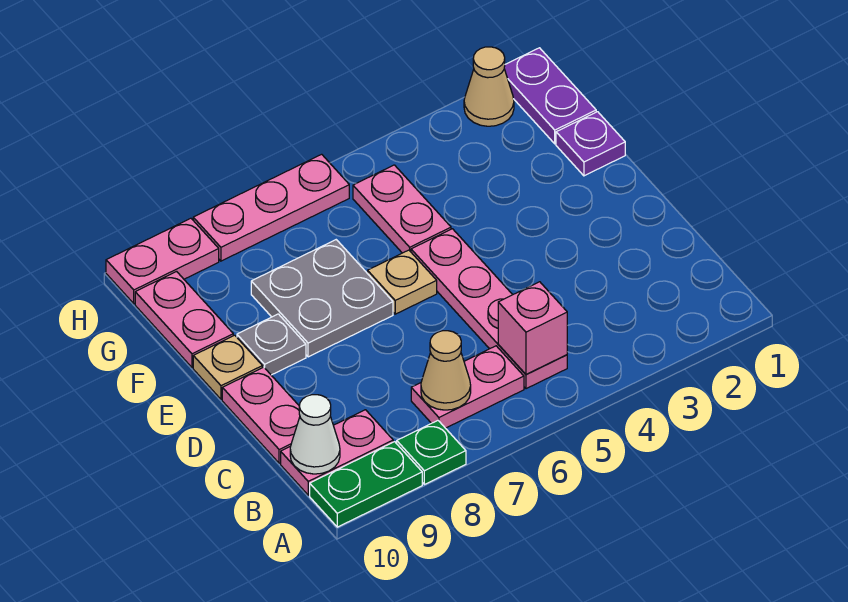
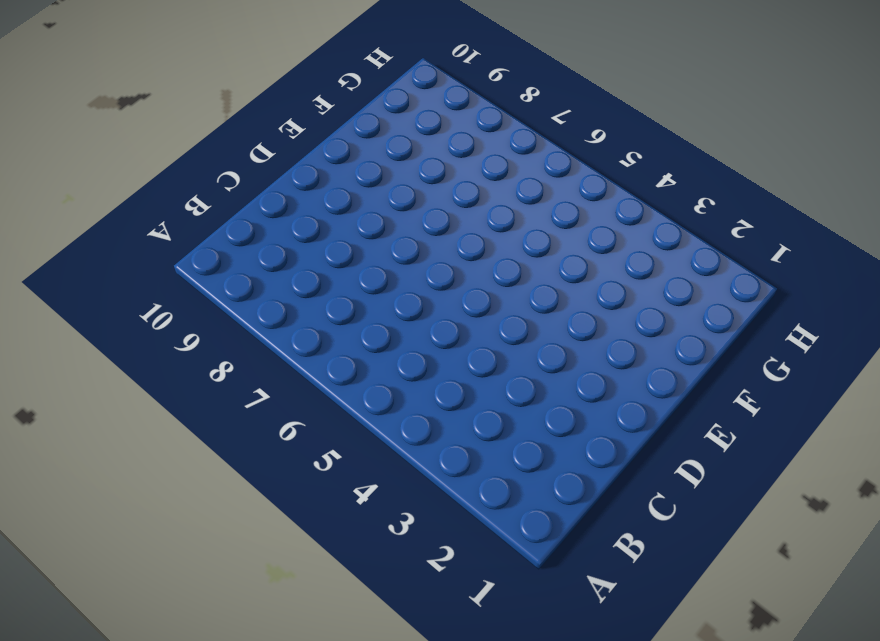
none -> green 1x1 plate [397,421,466,484]
none -> green 1x2 plate [310,442,422,527]
none -> pink 1x4 plate [411,229,567,389]

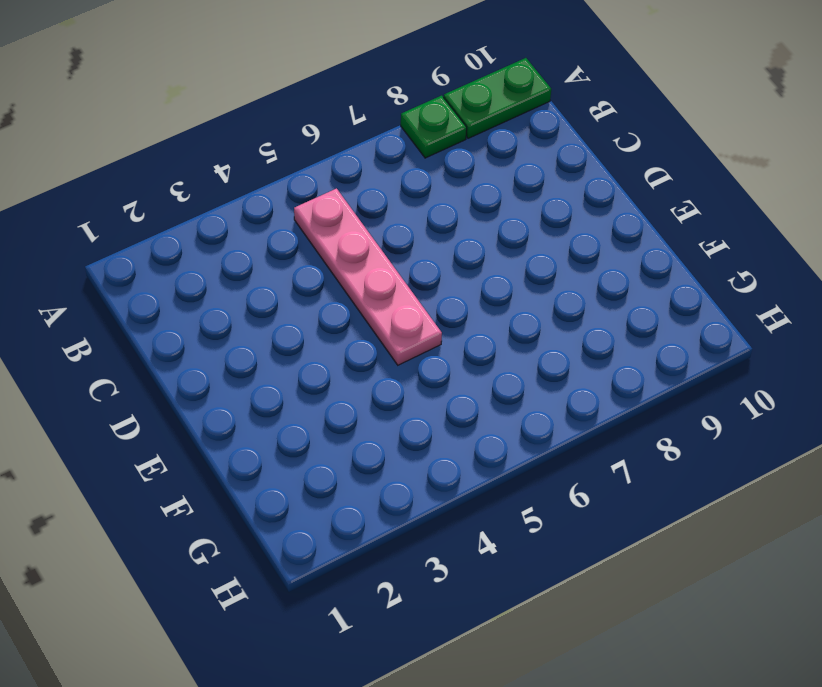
none -> pink 1x2 plate [411,346,524,428]
none -> pink 1x2 plate [281,410,393,495]
none -> pink 1x2 plate [222,367,300,463]

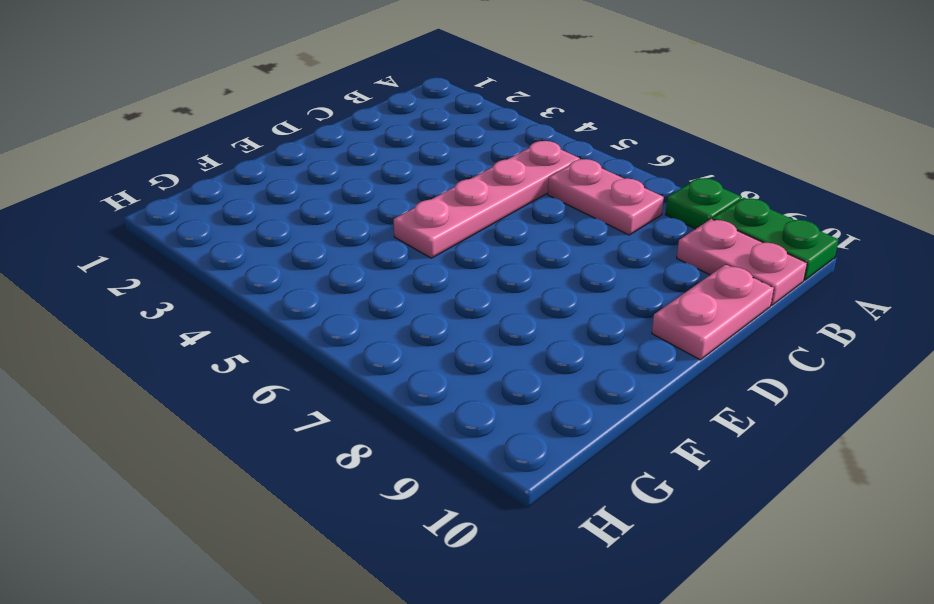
none -> tan 1x1 plate [368,250,437,314]
none -> grey 2x2 plate [251,240,393,357]
none -> grey 1x1 plate [237,314,306,375]

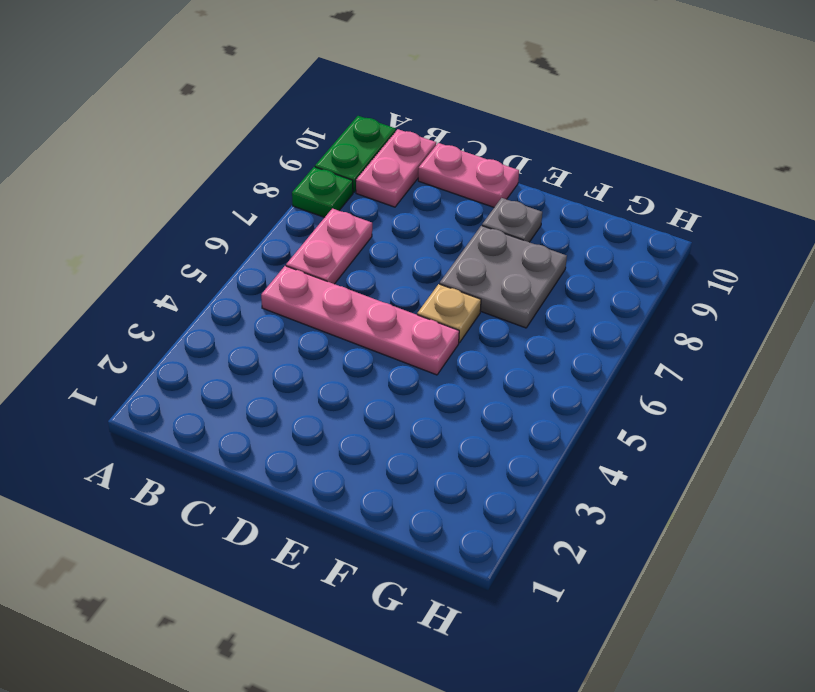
none -> tan 1x1 plate [193,335,262,399]
none -> purple 1x1 plate [556,112,625,176]
none -> pink 1x2 plate [353,165,451,253]

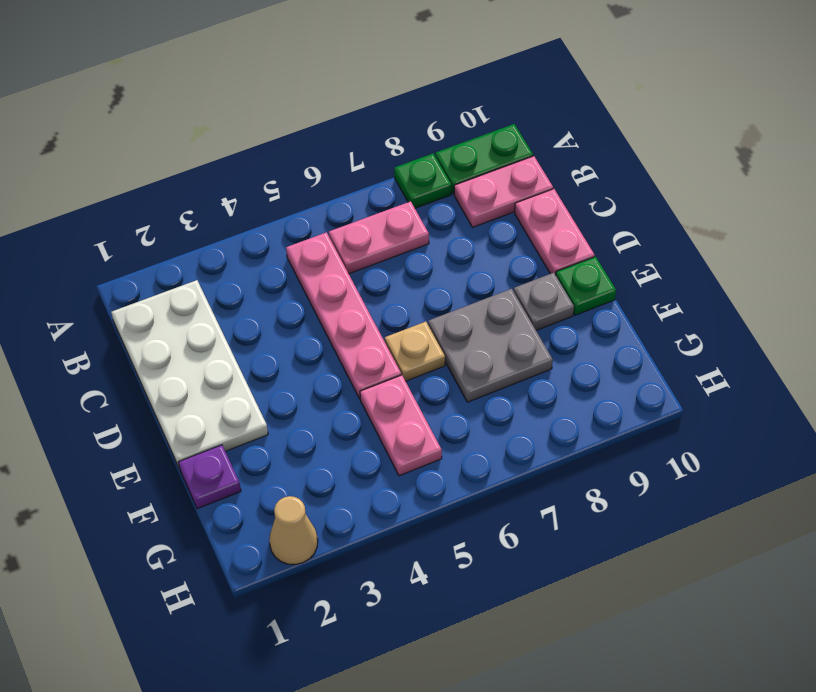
white 2x4 plate [111,280,268,469] -> none
green 1x1 plate [556,257,616,315] -> tan 1x1 plate [193,335,262,399]
none -> pink 1x2 plate [135,272,233,367]
none -> purple 1x2 plate [504,48,596,144]
none -> pink 1x3 plate [193,154,349,261]

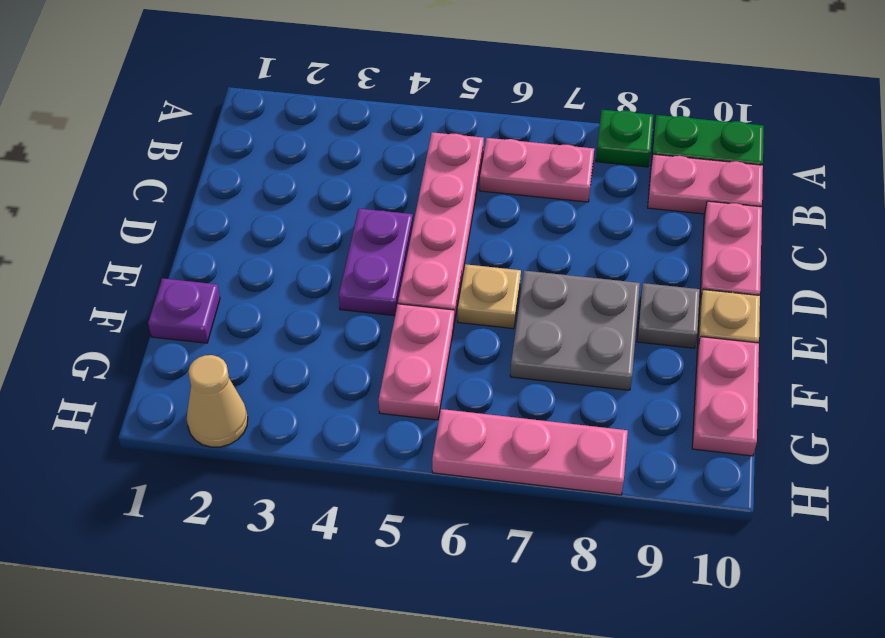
purple 1x2 plate [339,209,413,316] -> purple 1x2 plate moved to [504,48,596,144]
none -> pink 1x2 plate [106,218,219,304]
none -> pink 1x1 brick [498,282,567,375]
none -> tan 1x1 cone [421,331,471,410]

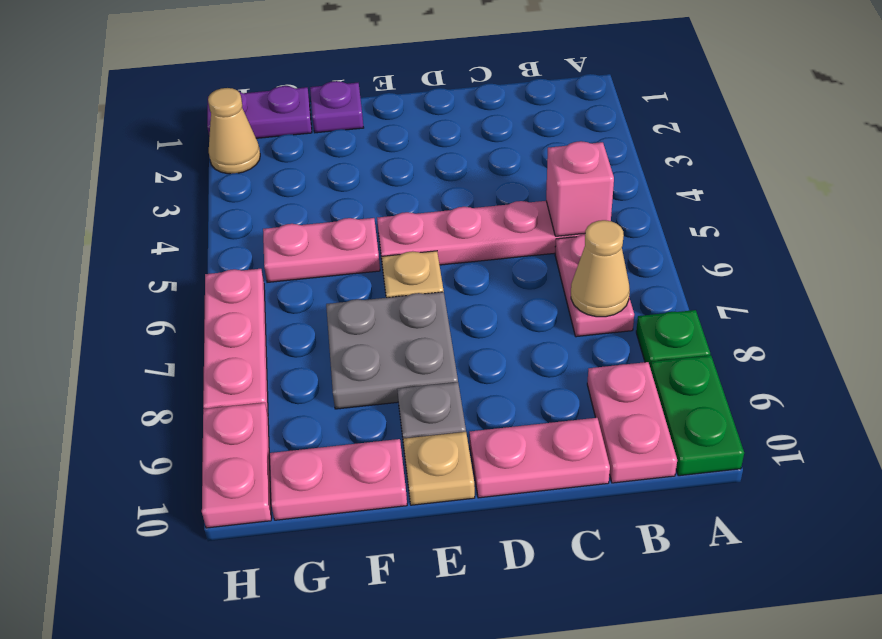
none -> white 1x1 cone [290,395,340,474]

